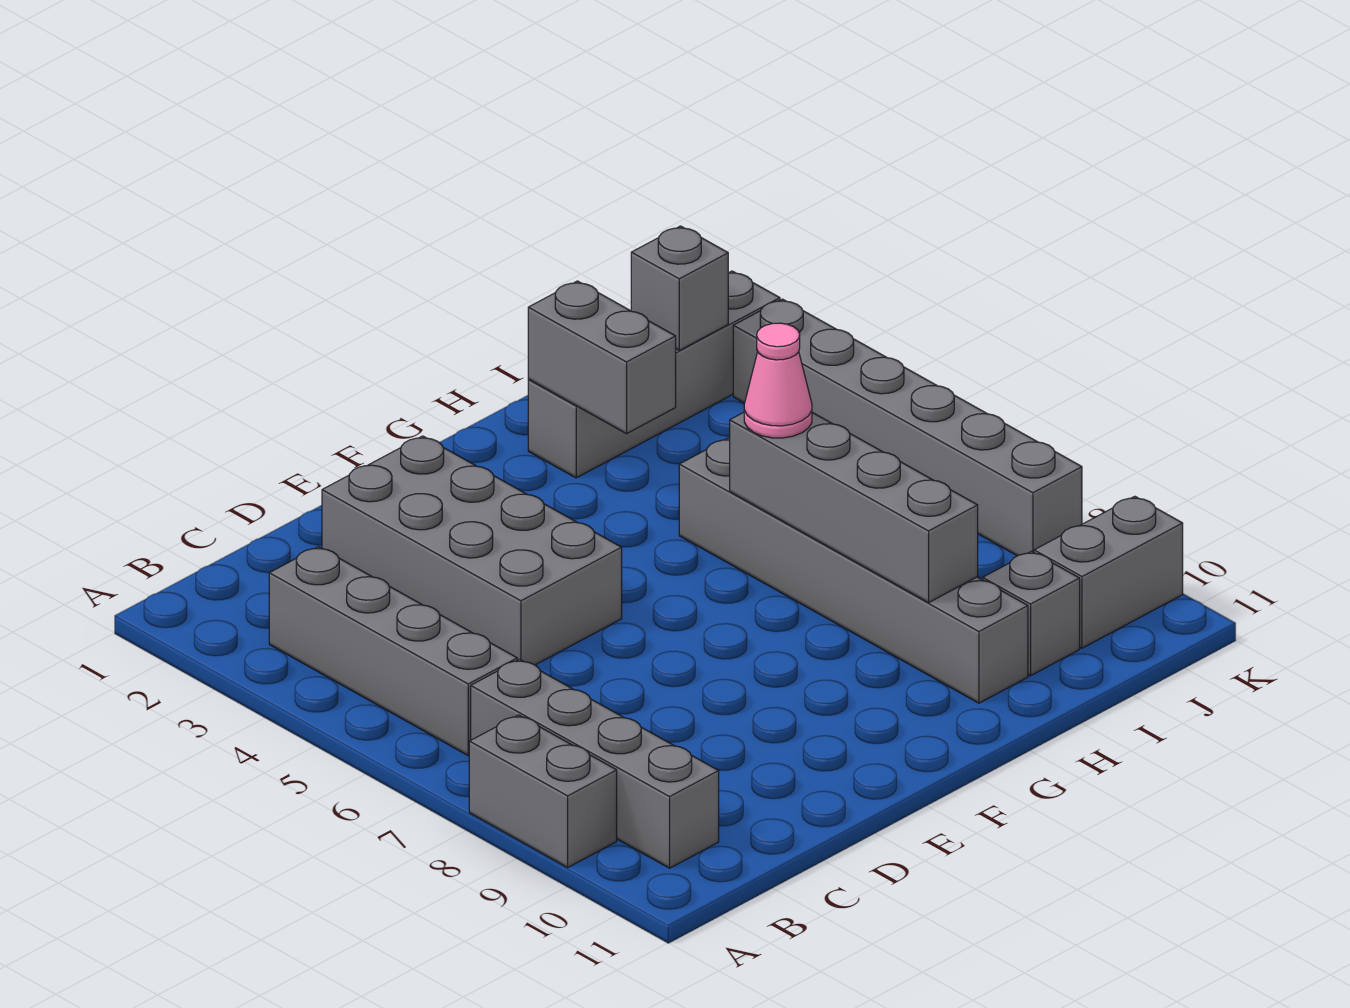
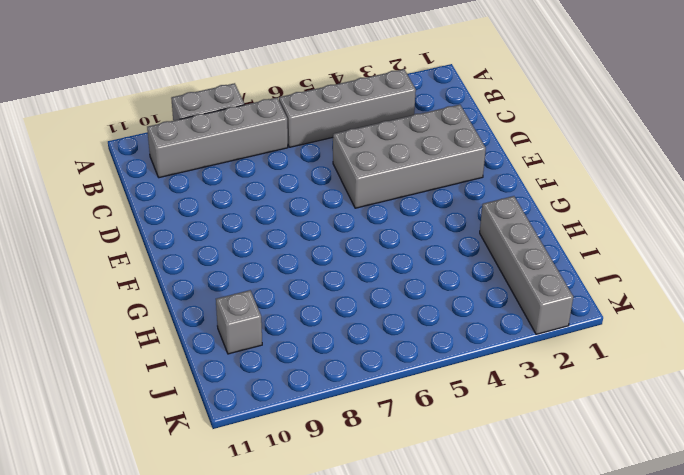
none -> grey 1x6 brick [679,438,1028,703]
none -> grey 1x2 brick [1034,496,1183,648]
none -> grey 1x6 brick [733,299,1082,556]

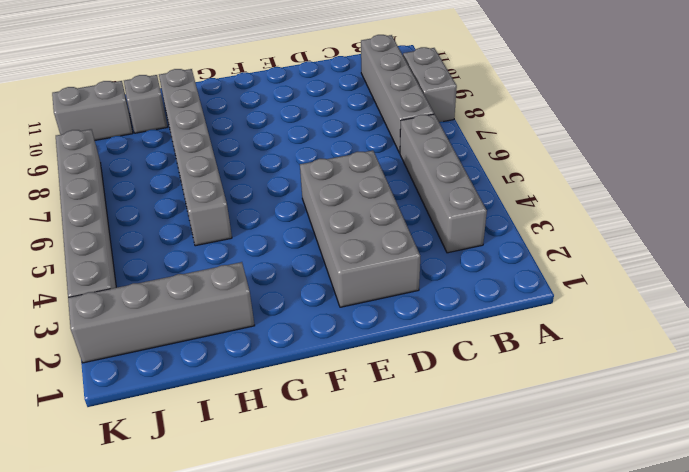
none -> grey 1x2 brick [528,281,676,434]
none -> grey 1x4 brick [730,412,978,603]
none -> grey 1x1 brick [631,226,728,350]

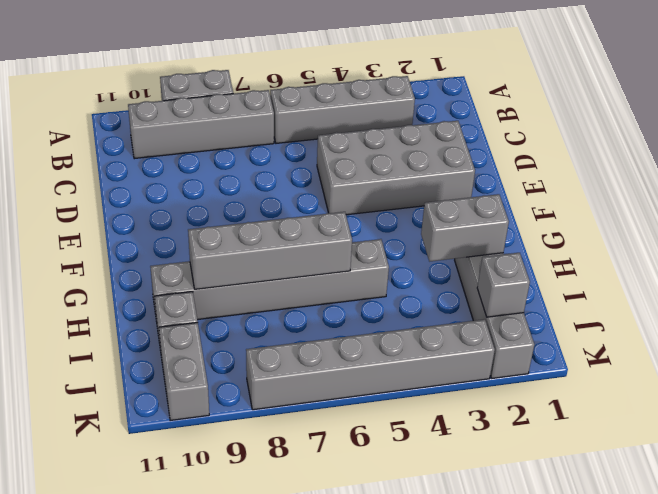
none -> pink 1x1 cone [744,323,812,438]

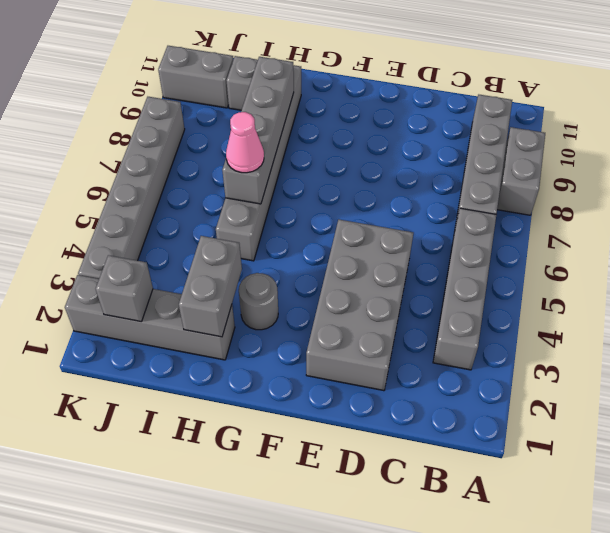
grey 1x1 round brick [239,273,278,330] -> none

